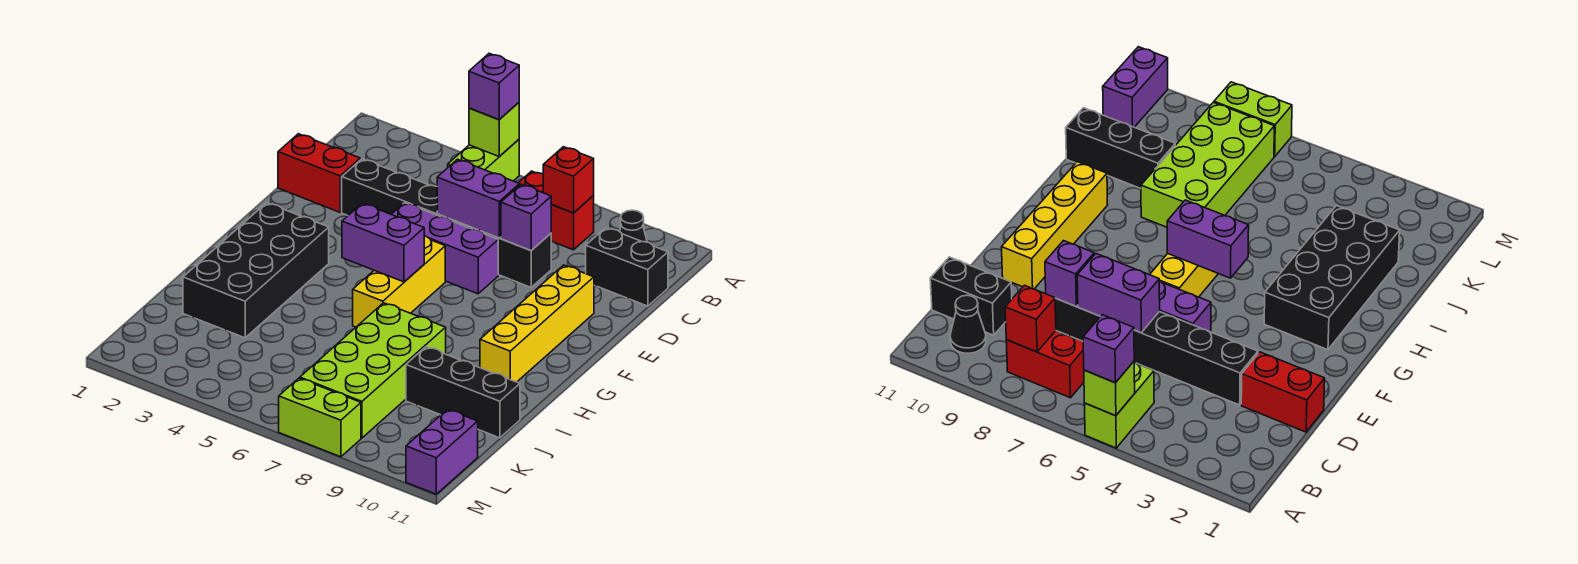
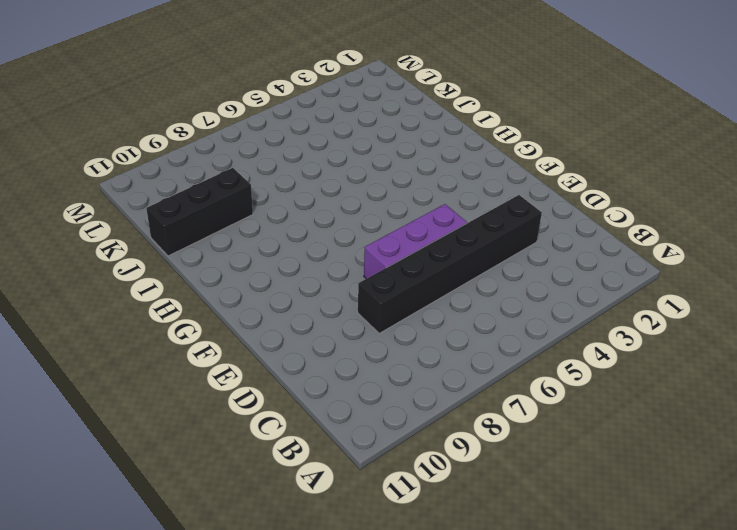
none -> lime 1x2 brick [448,140,519,181]
none -> red 1x2 brick [519,171,594,250]
none -> black 1x1 cone [620,210,647,242]

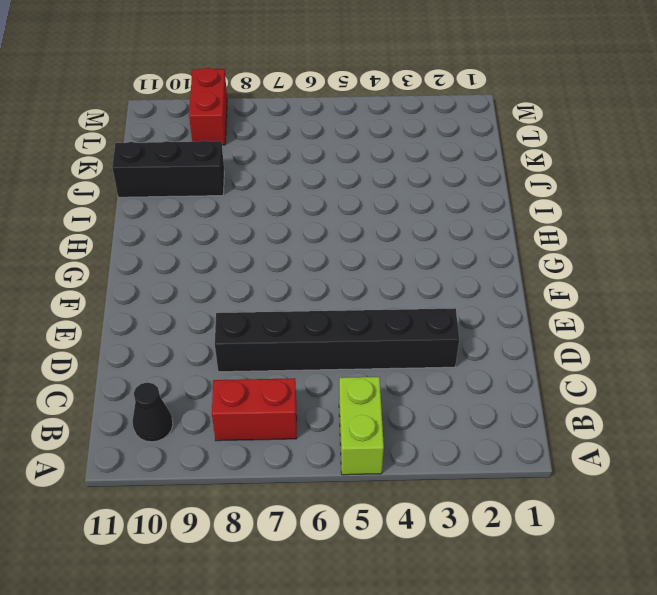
red 1x2 brick [189,68,227,145] -> red 1x2 brick turned to [278,134,360,212]
none -> black 1x2 brick [586,228,668,306]
none -> purple 1x3 brick [391,203,498,294]
none -> yellow 1x4 brick [480,265,594,382]

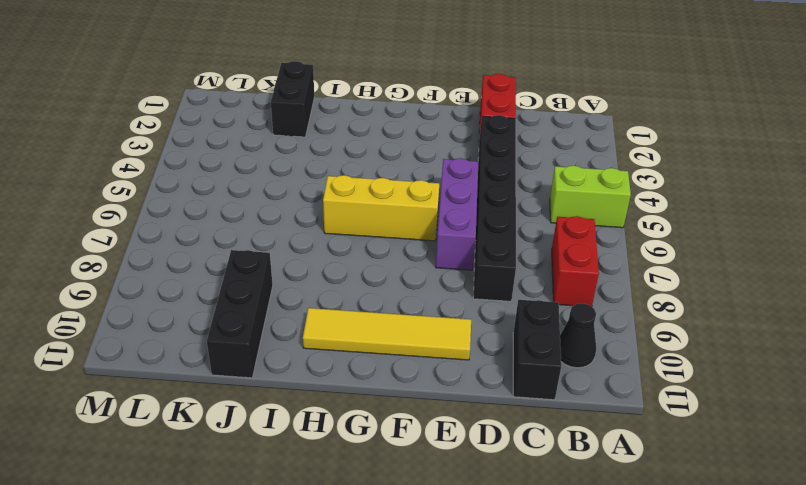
yellow 1x4 tile [303,308,471,360] -> yellow 1x4 brick [480,265,594,382]
black 1x2 brick [271,61,314,137] -> black 2x4 brick [183,203,329,338]
none -> lime 2x4 brick [300,303,446,438]
none -> purple 1x2 brick [406,409,478,494]
none -> lime 1x2 brick [279,378,361,457]

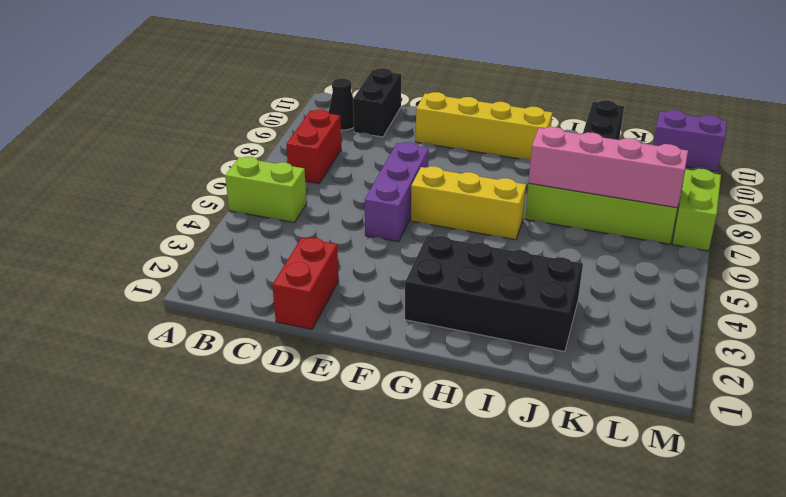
pink 1x4 brick [529,127,688,208] -> none
none -> black 1x6 brick [342,159,552,287]
none -> lime 1x1 brick [469,103,519,156]
none -> red 1x1 brick [543,147,594,213]

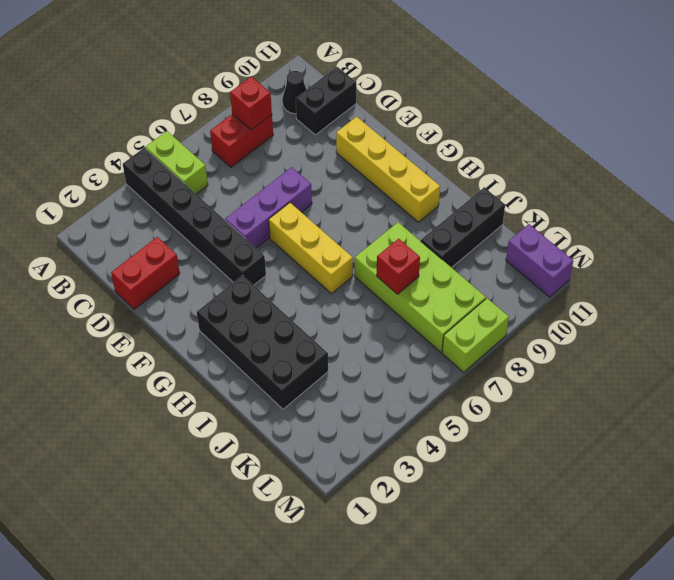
black 1x6 brick [123,148,266,285] -> black 1x6 brick turned to [342,159,552,287]
red 1x1 brick [377,239,420,294] -> none
none -> lime 1x1 brick [469,103,519,156]
none -> purple 1x2 brick [437,159,520,238]
none -> purple 1x1 brick [501,184,551,250]

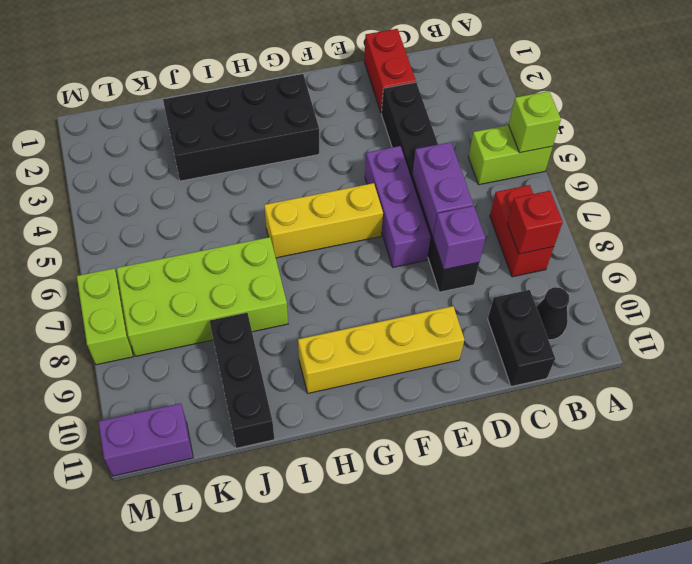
none -> purple 1x2 brick [342,203,424,282]
none -> purple 1x1 brick [469,53,519,120]

